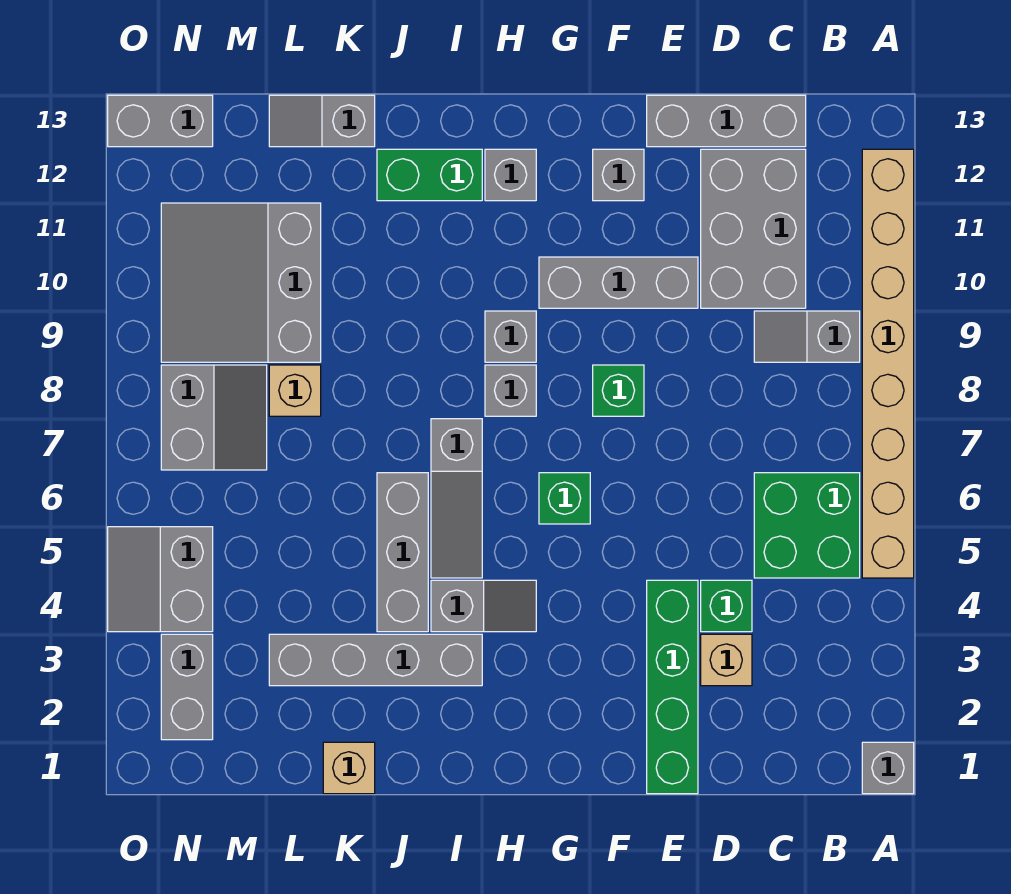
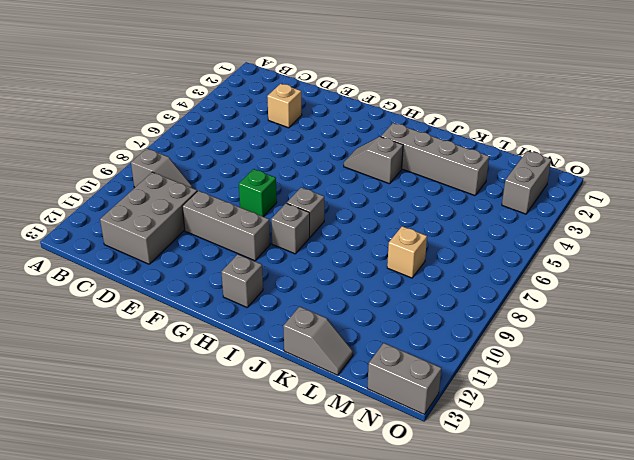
none -> grey 1x1 brick [862,742,914,794]
none -> tan 1x8 brick [862,149,914,578]
none -> green 2x2 brick [754,473,860,578]

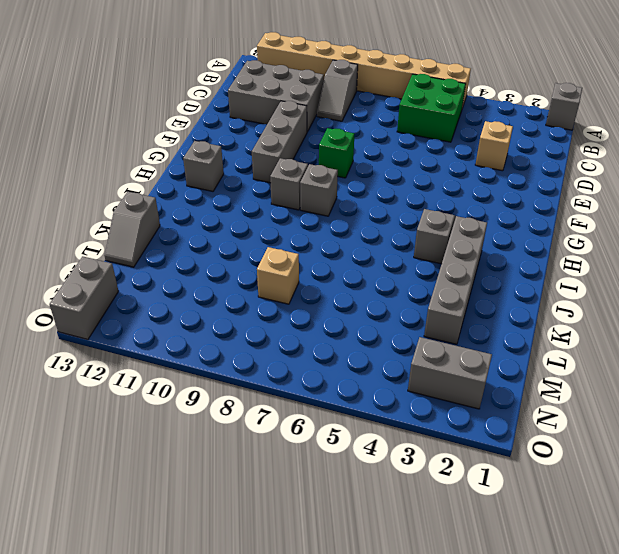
none -> grey 1x3 brick [647,95,806,147]
none -> green 1x1 brick [701,580,752,632]
none -> green 1x4 brick [647,580,698,794]

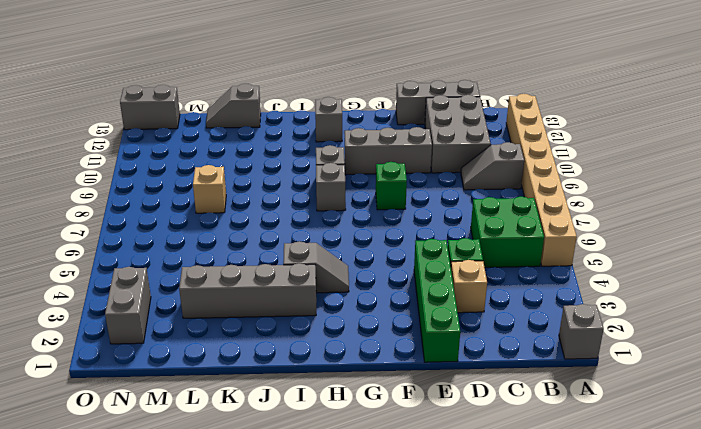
none -> grey 1x1 brick [593,149,644,201]
none -> green 1x1 brick [539,473,590,524]
none -> grey 1x3 slope [431,419,482,578]

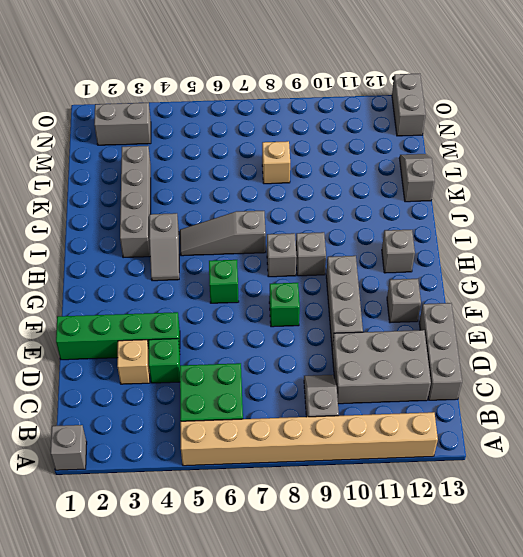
none -> green 1x2 brick [377,149,482,201]
none -> grey 1x3 brick [377,473,428,632]
none -> tan 1x1 brick [323,742,375,794]

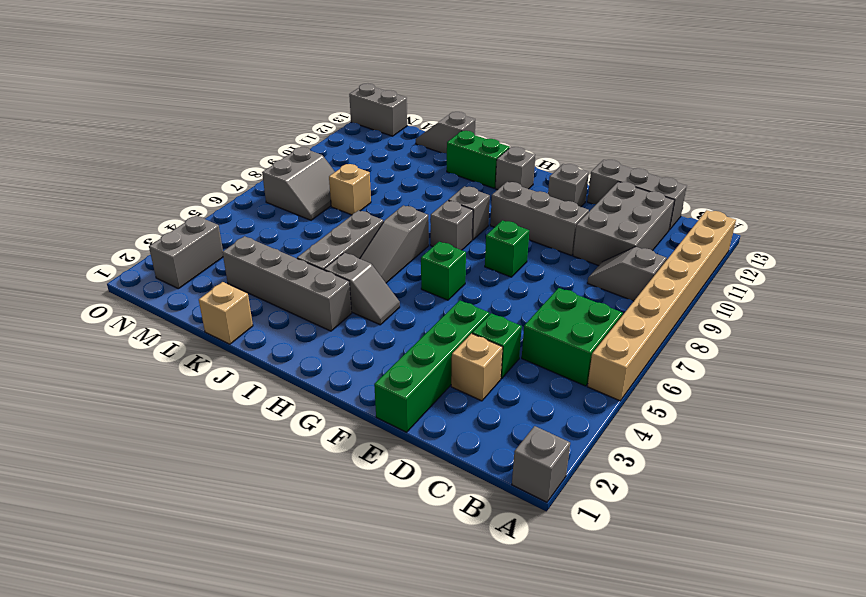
none -> grey 3x3 slope [161,203,321,362]
none -> grey 2x2 slope [108,527,213,632]

